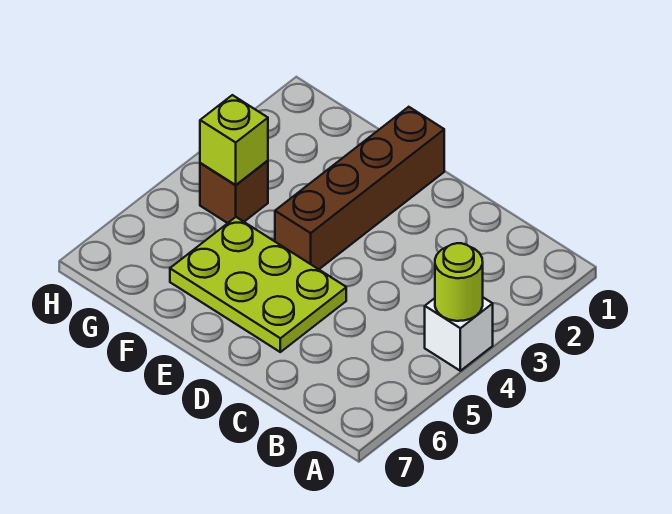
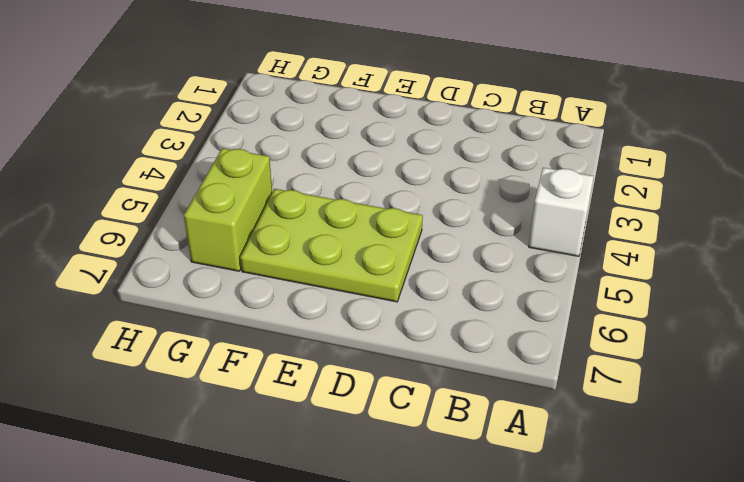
lime 1x2 brick [184,148,272,271] -> none
none -> brown 1x4 brick [275,107,444,269]
none -> brown 1x1 brick [200,161,268,223]

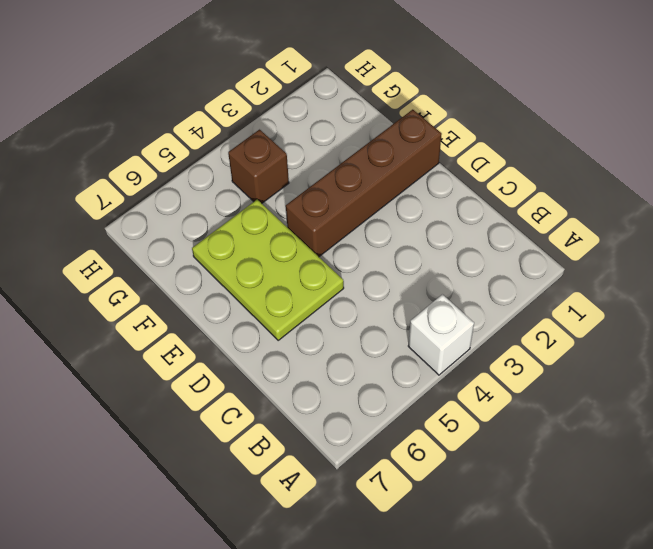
none -> lime 1x1 round brick [435,243,483,321]
none -> lime 1x1 brick [200,95,268,185]

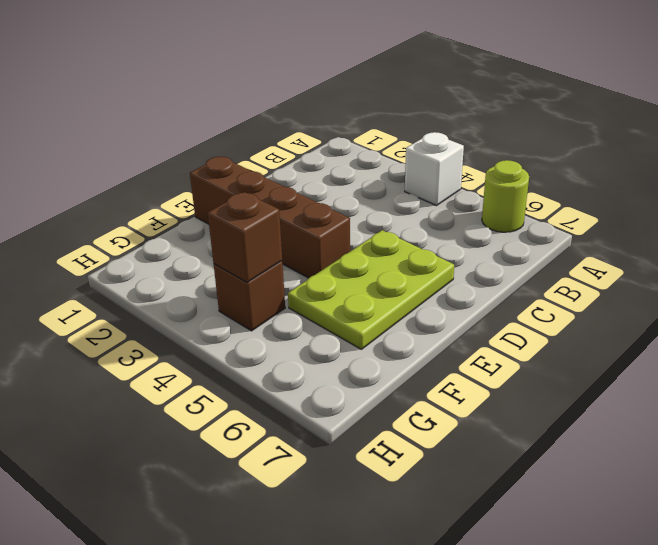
lime 1x1 round brick [482,160,529,232] -> lime 1x1 round brick moved to [435,243,483,321]
brown 1x1 brick [208,192,282,282] -> lime 1x1 brick [200,95,268,185]

